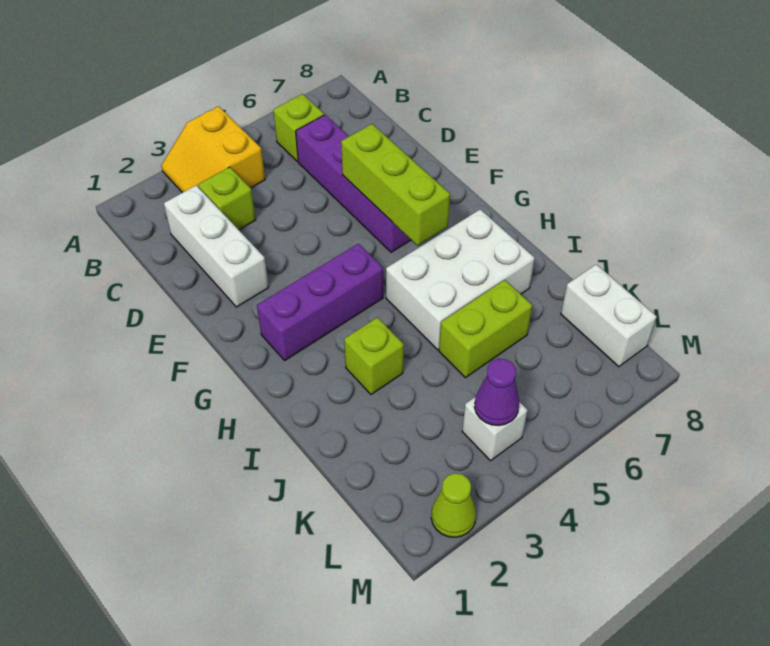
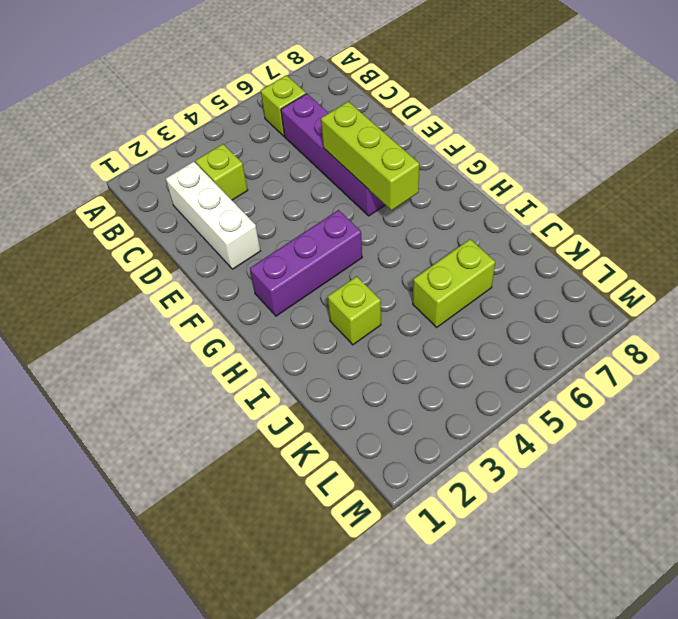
none -> yellow 2x2 slope [161,106,265,193]
none -> white 2x3 brick [386,209,535,350]
none -> white 1x2 brick [561,264,657,367]

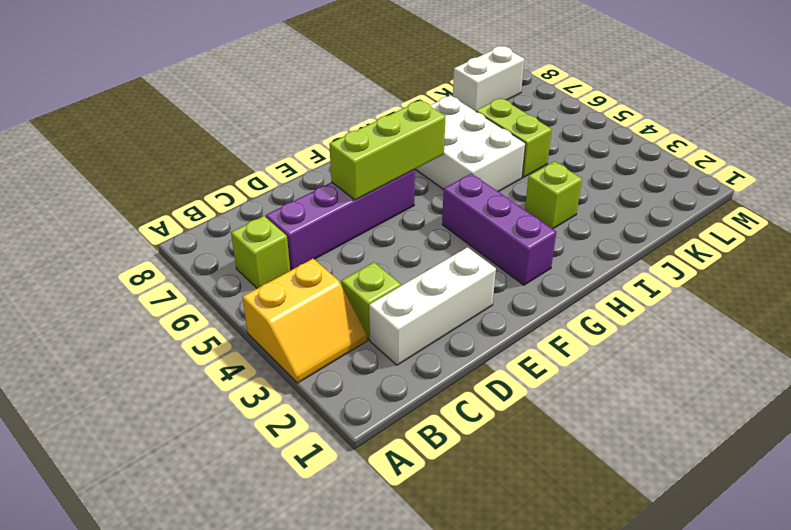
none -> white 1x1 brick [462,397,528,461]
none -> lime 1x1 cone [431,473,476,537]
none -> purple 1x1 cone [474,359,519,426]

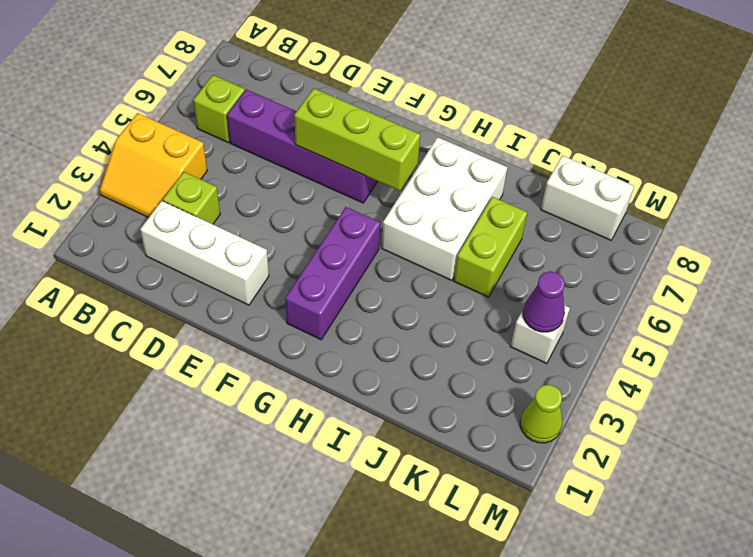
none -> lime 1x1 brick [344,317,404,394]

